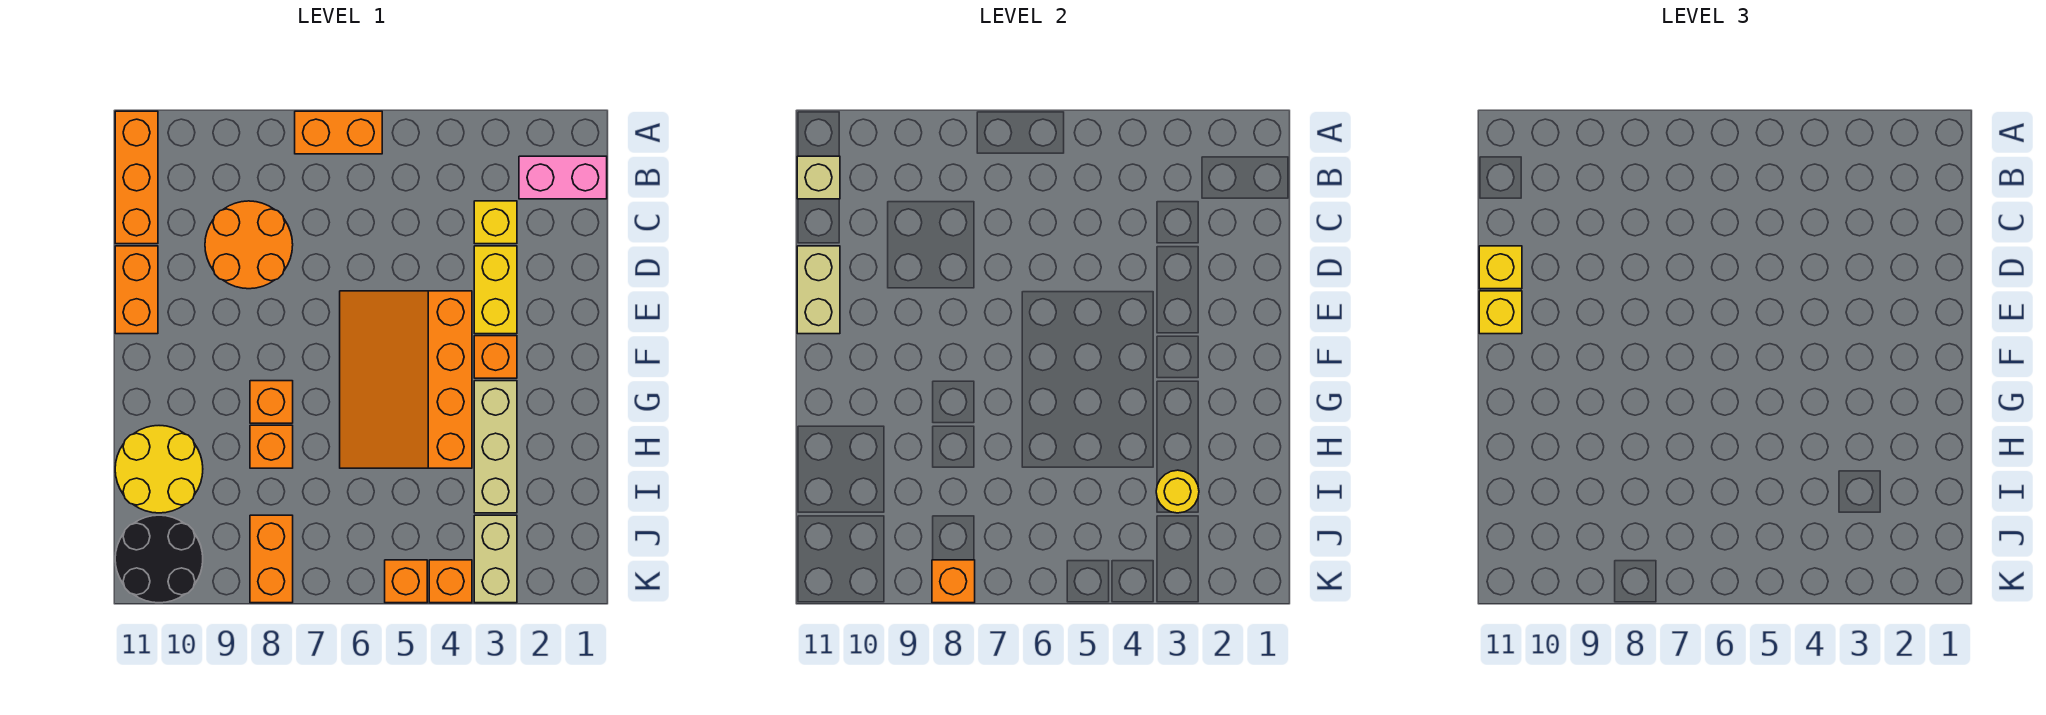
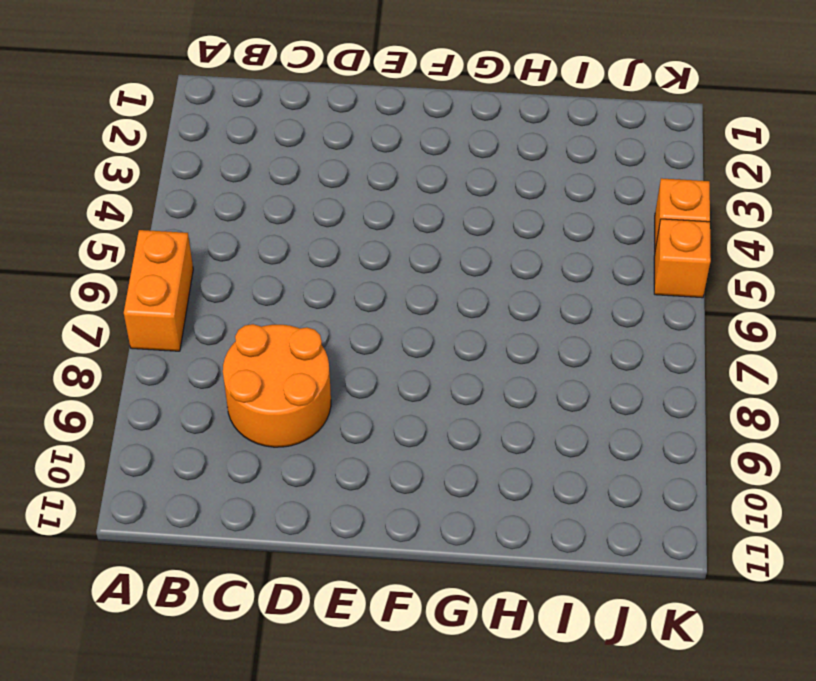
none -> orange 1x3 brick [115,111,158,244]
none -> pink 1x2 brick [519,156,607,199]
none -> yellow 1x1 brick [474,201,517,244]

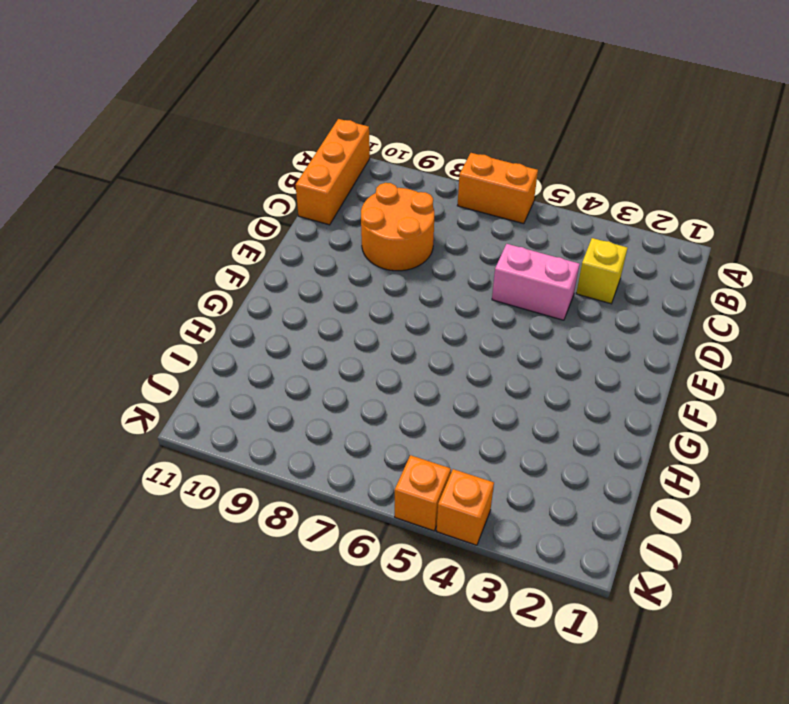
pink 1x2 brick [492,244,580,320] -> pink 1x2 brick moved to [519,156,607,199]
none -> yellow 1x2 brick [474,246,517,334]
none -> orange 1x2 brick [115,246,158,334]
none -> orange 3x4 slope [340,291,472,468]

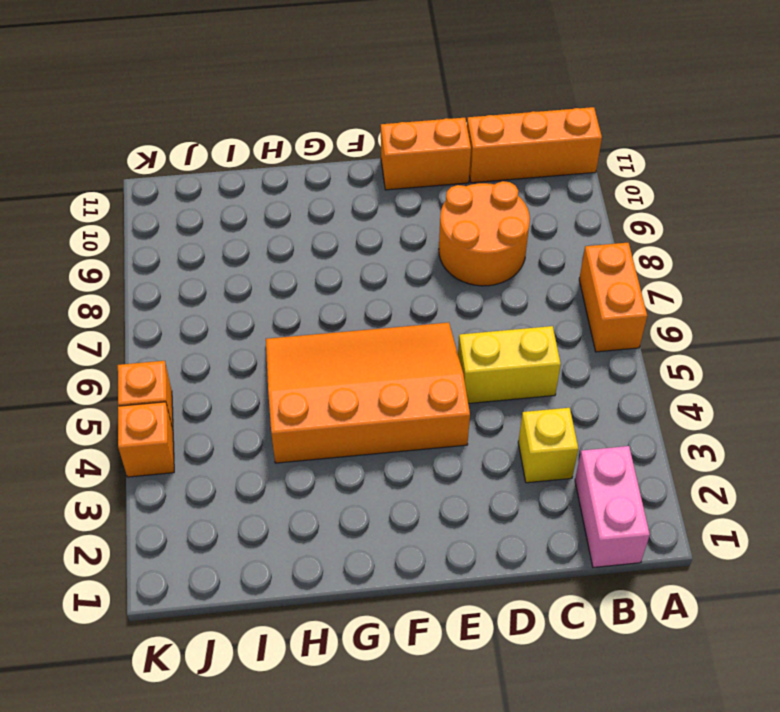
yellow 1x2 brick [458,326,561,403] -> yellow 1x2 brick moved to [474,246,517,334]
none -> orange 1x1 brick [474,336,517,378]
none -> tan 1x3 brick [474,381,517,513]
none -> orange 1x1 brick [250,381,293,423]

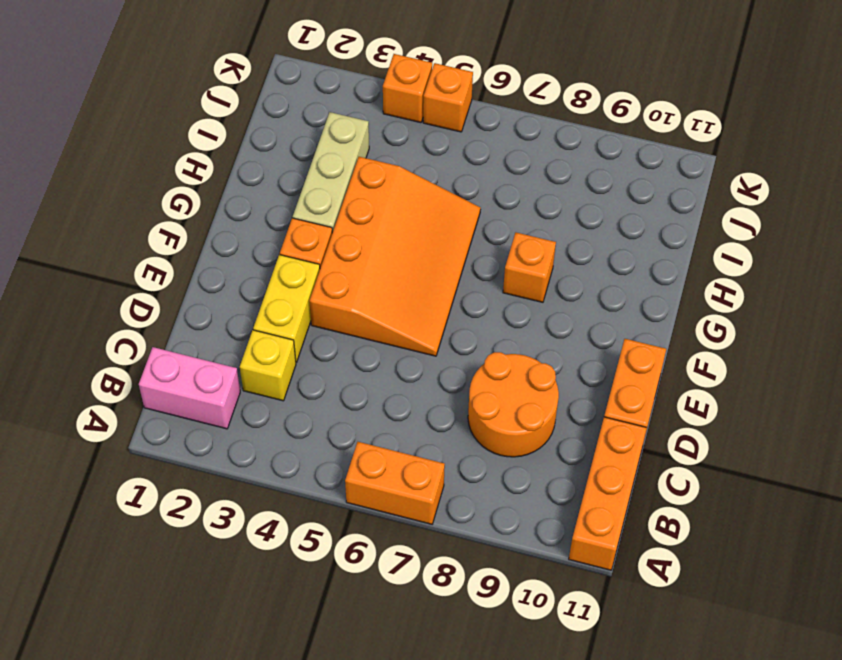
none -> orange 1x1 brick [250,425,293,468]
none -> yellow 2x2 round brick [115,426,203,513]
none -> tan 1x2 brick [474,515,517,603]

